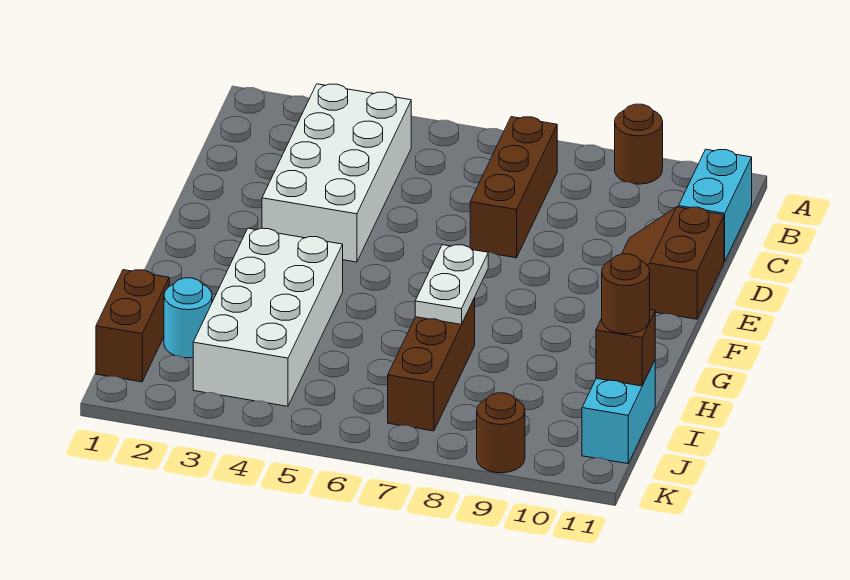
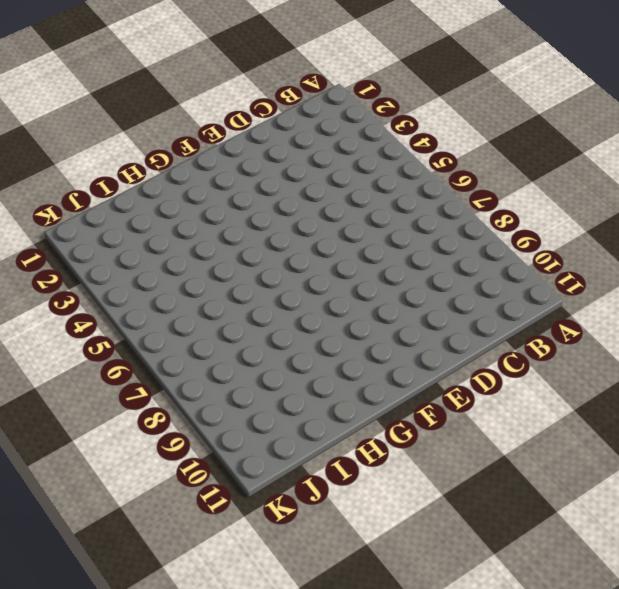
none -> brown 1x1 round brick [615,104,663,184]
none -> white 2x4 brick [262,84,411,262]
none -> brown 1x3 brick [470,117,557,258]

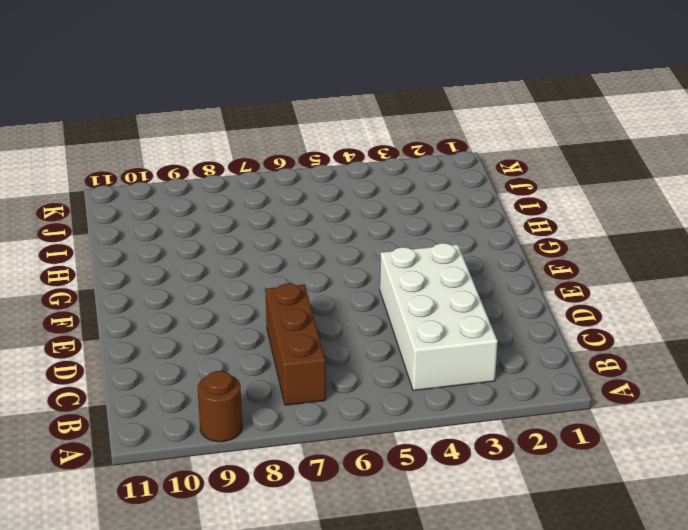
none -> cyan 1x2 brick [679,149,752,262]
none -> brown 2x2 slope [622,207,724,319]
none -> white 2x4 brick [193,228,343,406]

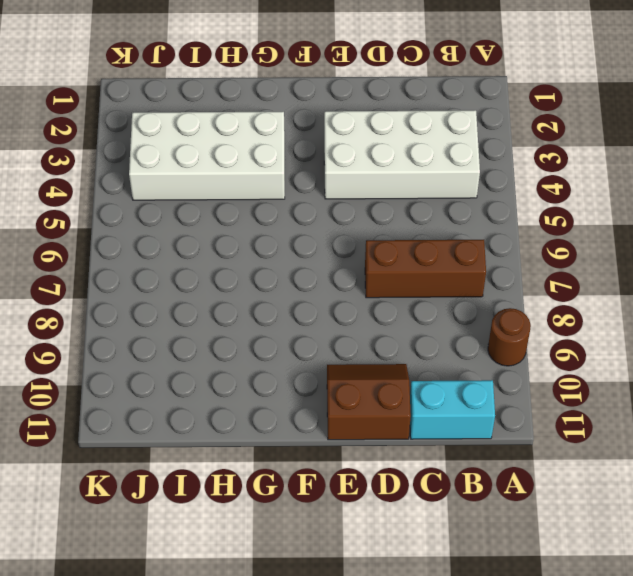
none -> brown 1x3 brick [388,298,475,431]
none -> brown 1x2 brick [96,270,169,382]
none -> cyan 1x1 round brick [164,278,212,358]

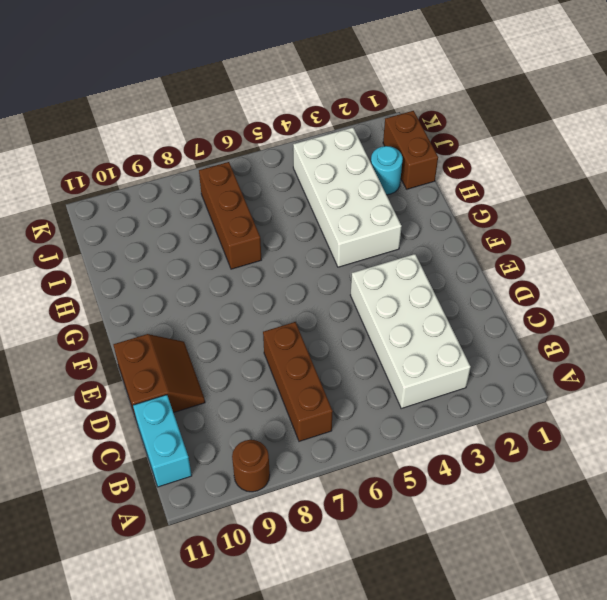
none -> cyan 1x2 brick [582,360,655,464]
none -> brown 1x1 round brick [477,393,525,473]
none -> white 1x2 plate [415,245,488,324]

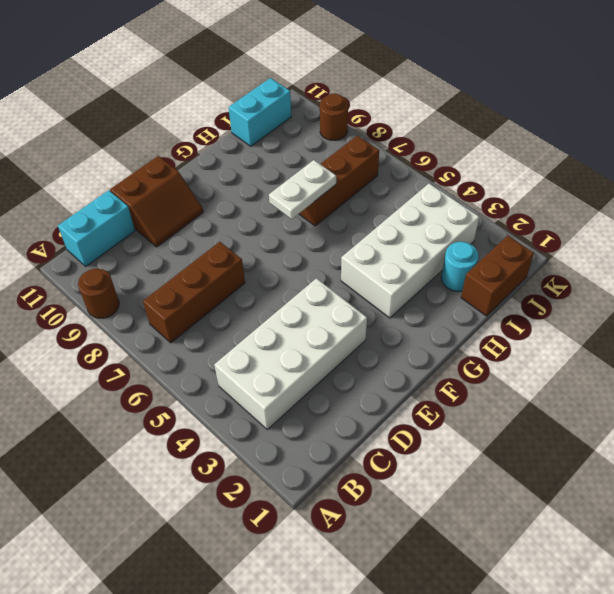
none -> brown 1x1 brick [596,310,655,386]
none -> brown 1x1 round brick [602,254,650,334]

